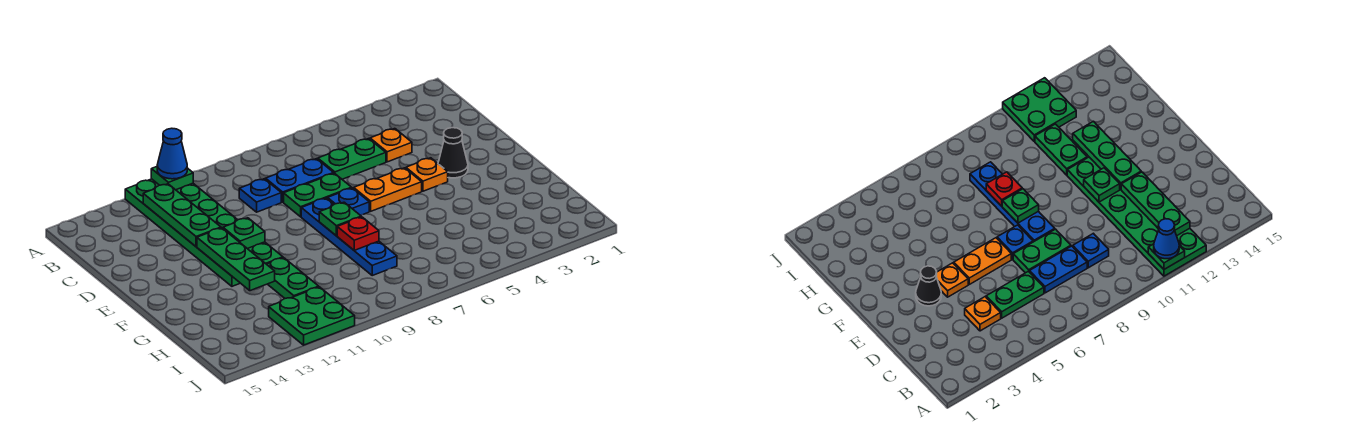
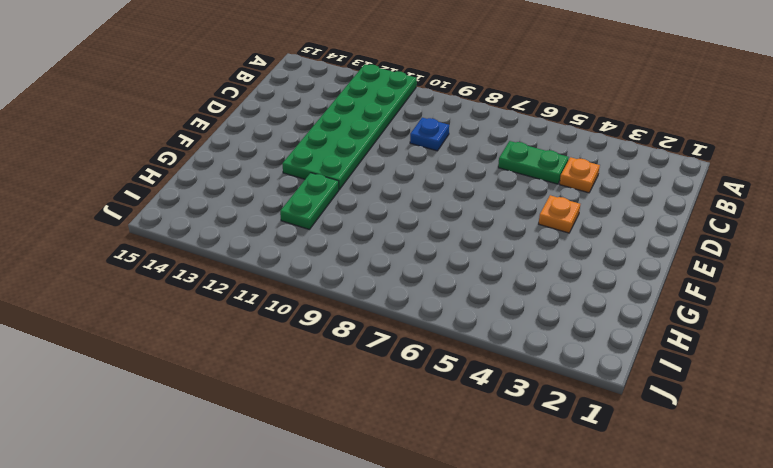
none -> blue 1x2 plate [266,159,334,202]
none -> green 1x2 plate [284,173,352,217]
none -> black 1x1 cone [438,128,468,178]

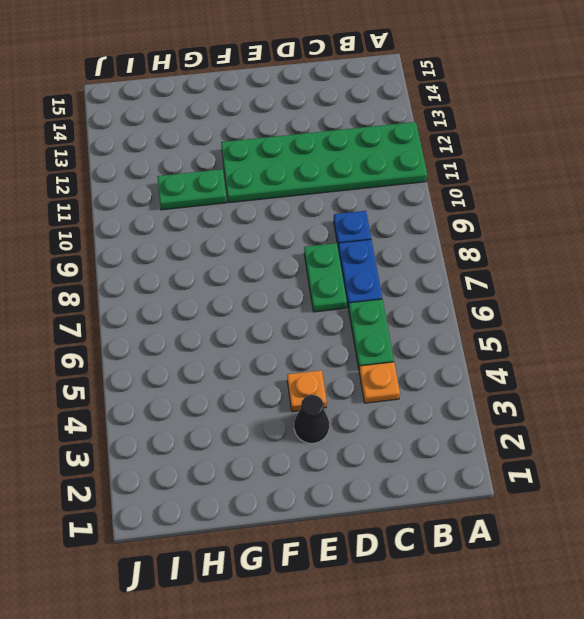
none -> orange 1x2 plate [354,168,422,211]
none -> blue 1x1 plate [328,188,369,215]
none -> blue 1x4 plate [301,198,397,275]

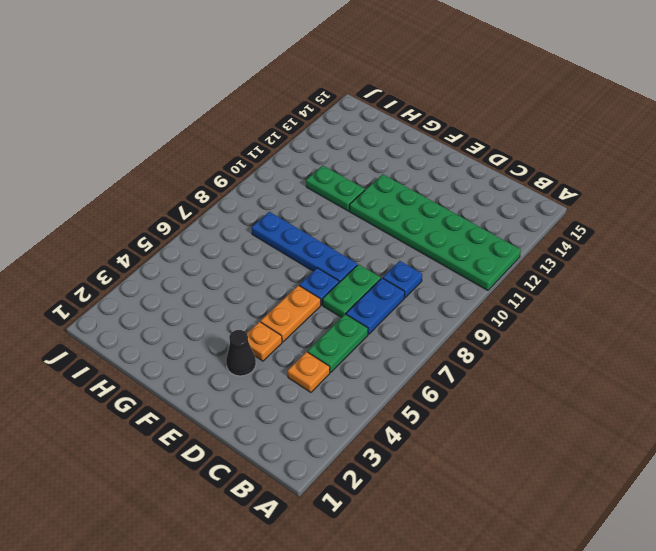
none -> green 2x2 plate [269,287,355,345]
none -> green 1x1 plate [151,167,193,190]
none -> green 1x3 plate [143,184,221,247]

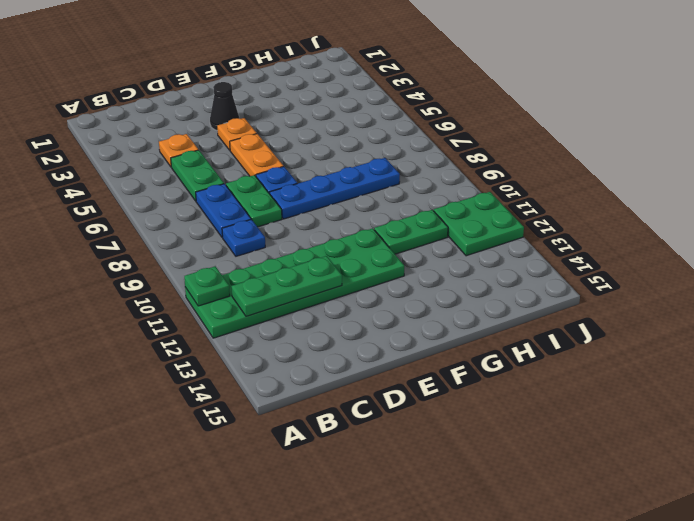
none -> green 1x1 plate [223,218,265,249]
none -> green 1x3 plate [197,228,275,291]
none -> green 1x1 plate [319,202,361,236]

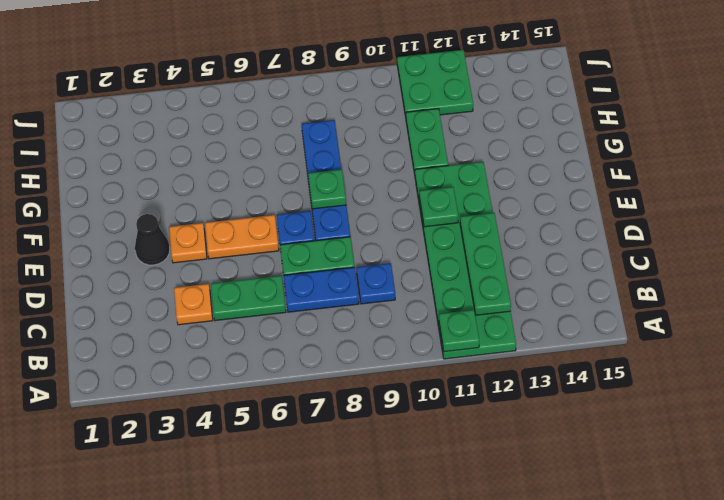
none -> green 1x3 plate [197,228,275,291]
none -> red 1x1 plate [337,217,379,250]
none -> blue 1x1 cone [157,128,187,179]

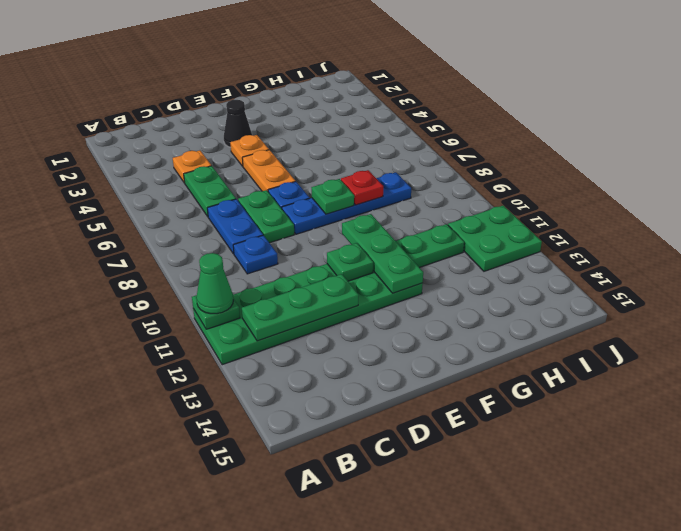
green 1x1 cone [196,253,233,314] -> blue 1x1 cone [157,128,187,179]
green 1x3 plate [342,214,423,293] -> green 1x3 plate turned to [197,228,275,291]

